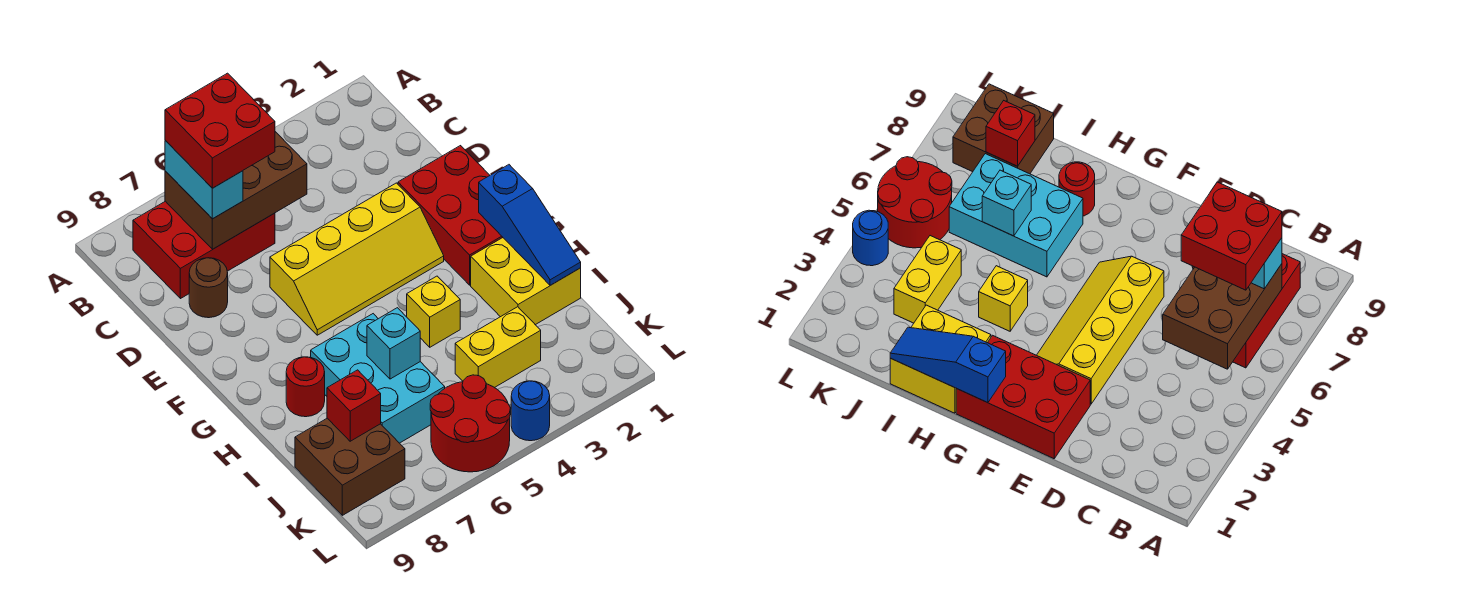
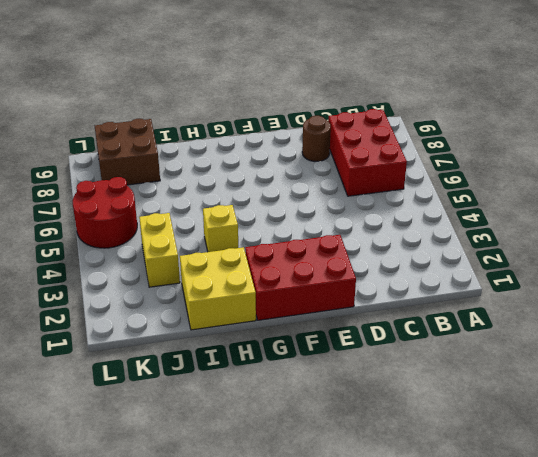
none -> yellow 2x4 slope [270,183,444,335]
none -> cyan 2x3 brick [311,314,445,443]
none -> red 1x1 round brick [286,357,325,417]

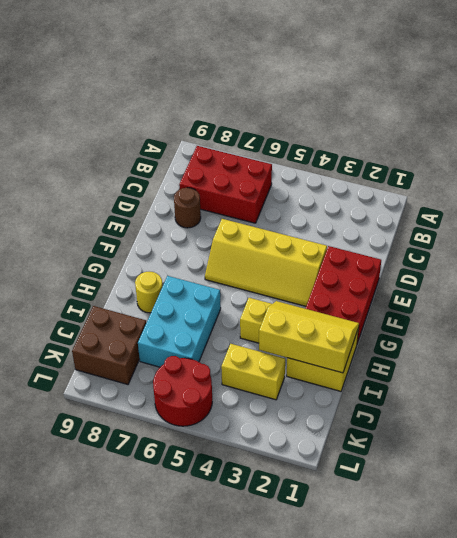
yellow 2x3 slope [259,301,359,373] -> blue 1x3 slope [479,165,581,285]
yellow 1x1 round brick [135,272,163,313] -> red 1x1 round brick [286,357,325,417]
none -> blue 1x1 round brick [511,381,550,441]
none -> brown 2x3 brick [165,132,307,249]
none -> cyan 1x1 brick [367,308,420,379]

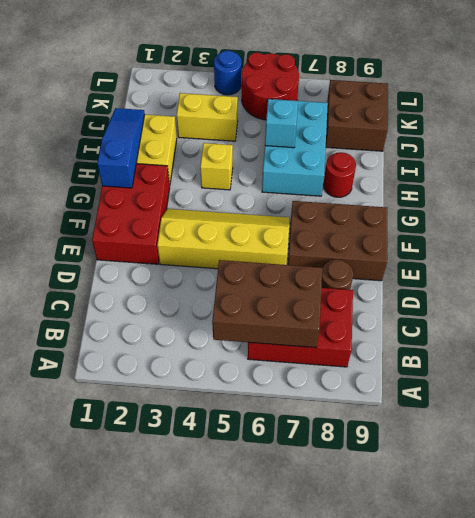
brown 2x3 brick [288,201,387,281] -> none
none -> red 1x1 brick [327,370,381,441]
none -> cyan 1x2 brick [165,141,243,219]
none -> red 2x2 brick [165,73,275,188]

